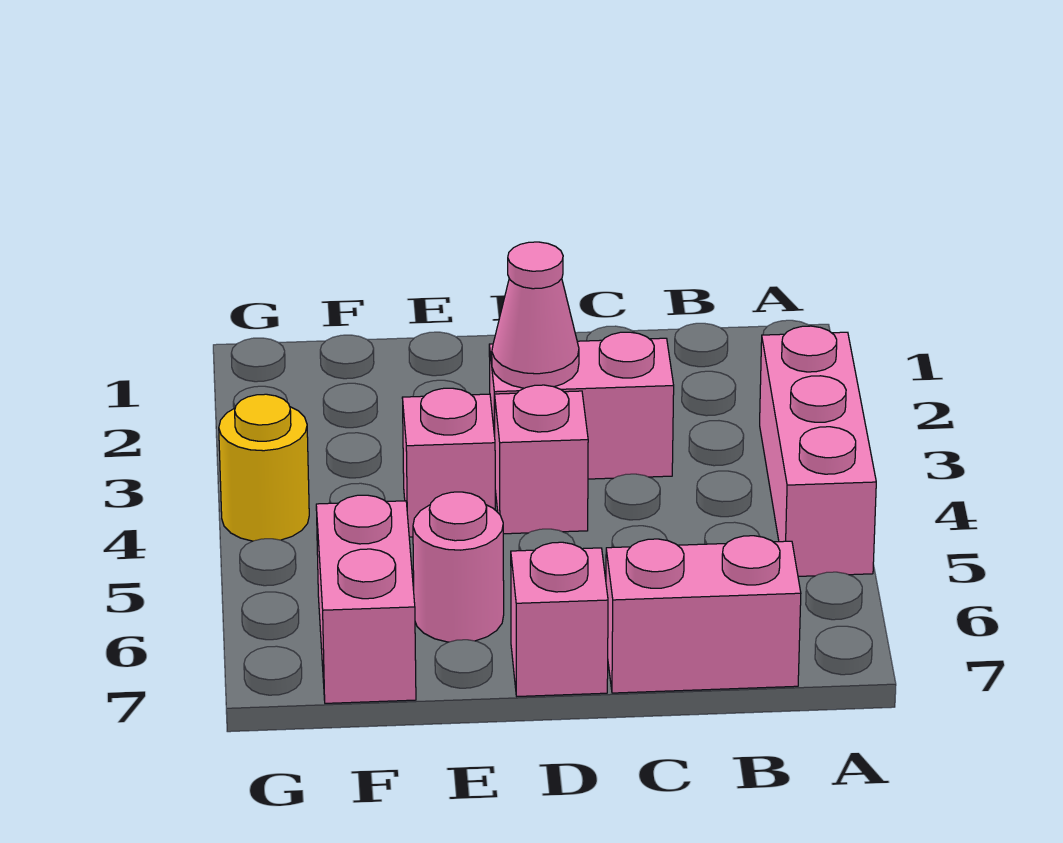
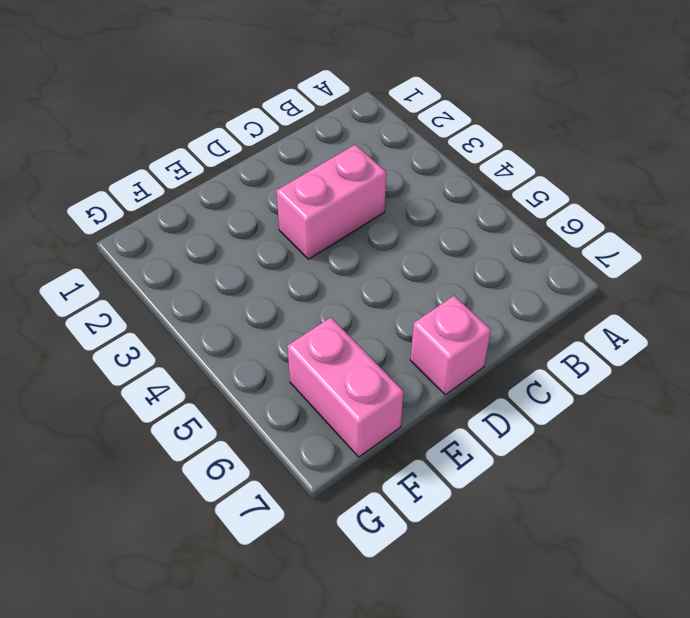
none -> pink 1x3 brick [760,326,876,576]
none -> pink 1x2 brick [606,536,801,693]

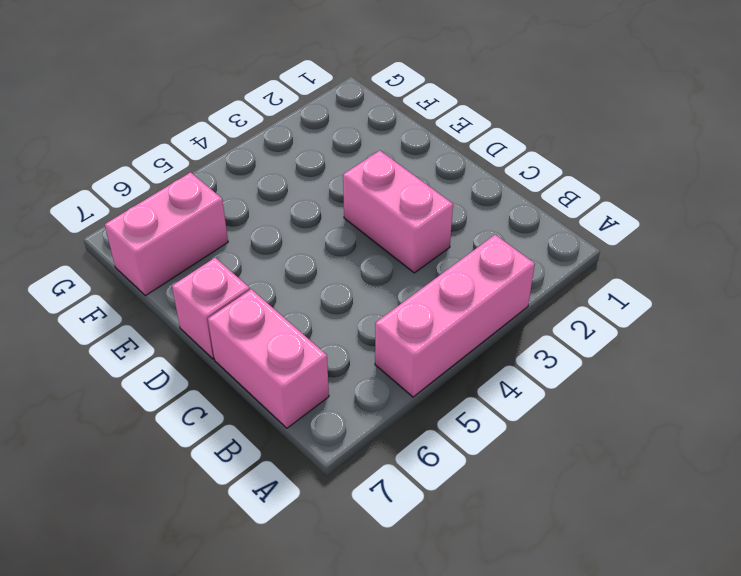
none -> pink 1x1 brick [495,385,588,534]
none -> pink 1x1 brick [402,388,495,537]

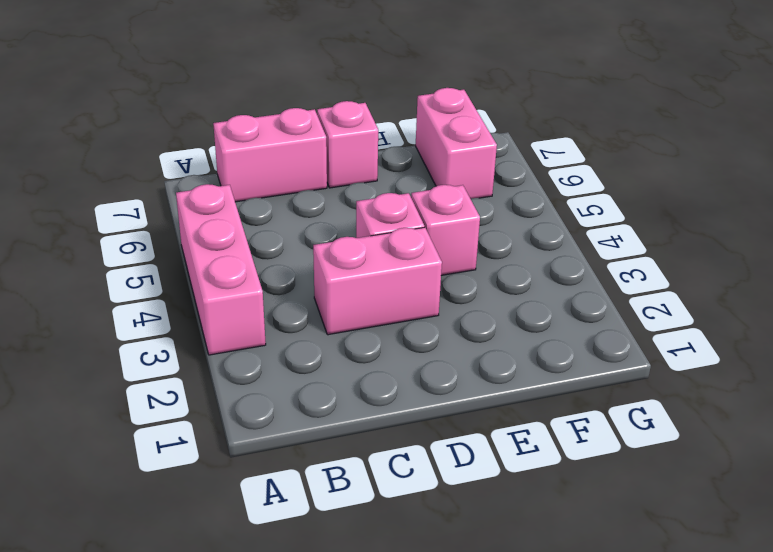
none -> pink 1x1 round brick [413,492,504,642]
none -> yellow 1x1 round brick [219,394,309,541]

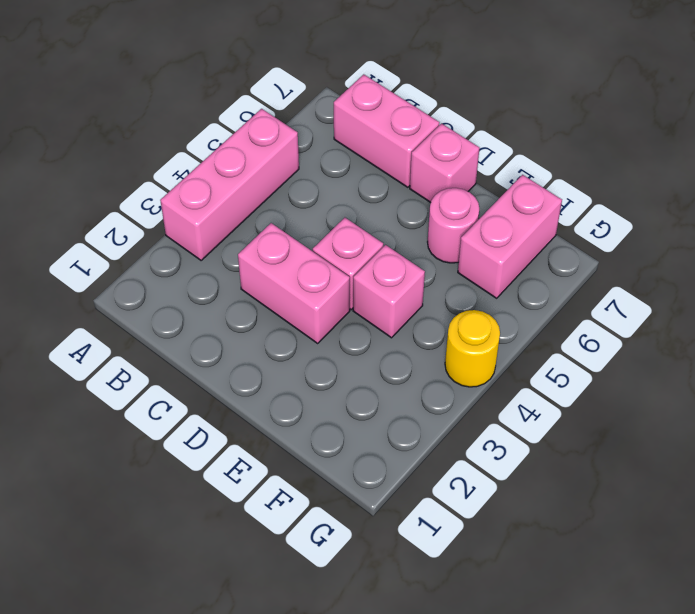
none -> pink 1x1 cone [492,242,579,388]

